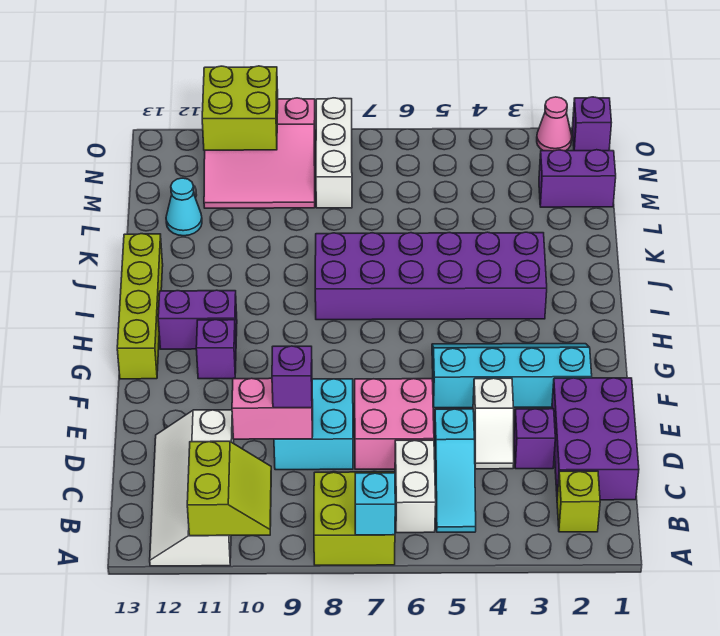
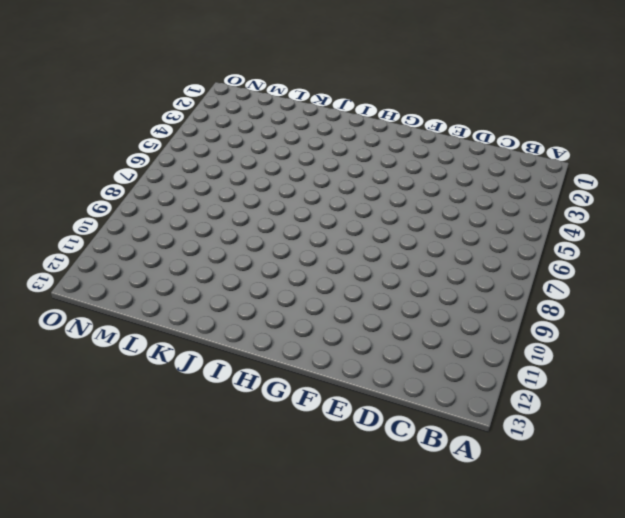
none -> lime 2x2 brick [314,472,395,565]
none -> white 2x4 slope [150,410,234,566]
none -> lime 1x1 brick [557,471,600,532]

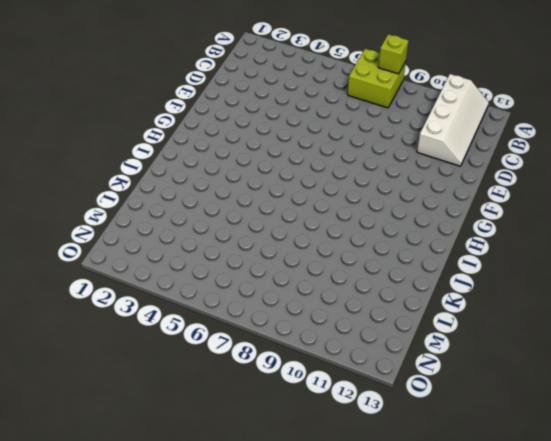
lime 1x1 brick [378,34,409,74] -> lime 1x1 brick moved to [557,471,600,532]
none -> cyan 1x3 slope [434,409,476,532]
none -> white 1x2 brick [395,440,436,533]
none -> purple 2x3 brick [552,378,639,500]

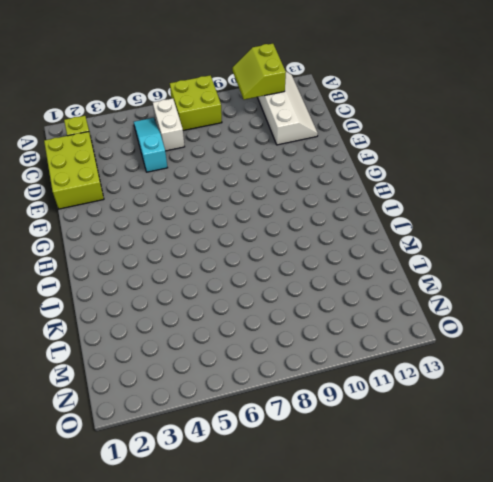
lime 2x3 brick [44,132,104,209] -> purple 2x3 brick [552,378,639,500]
none -> purple 1x1 brick [514,409,555,469]
none -> white 1x2 slope [473,378,514,469]
none -> pink 2x2 brick [355,379,434,469]

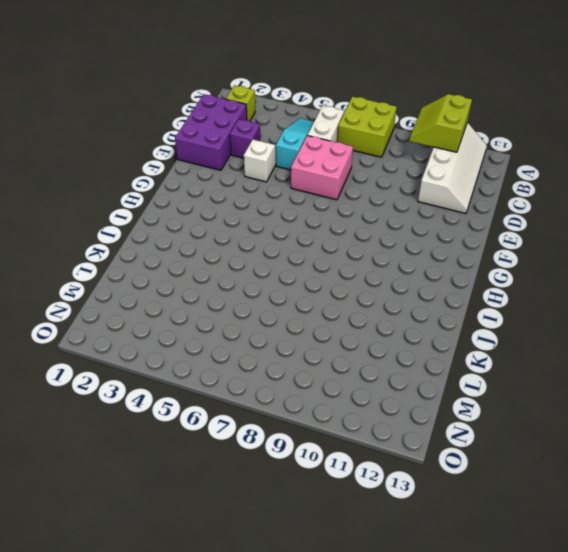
none -> cyan 2x2 brick [274,379,353,470]
none -> cyan 2x4 slope [432,344,592,408]
none -> purple 1x1 brick [196,320,236,379]

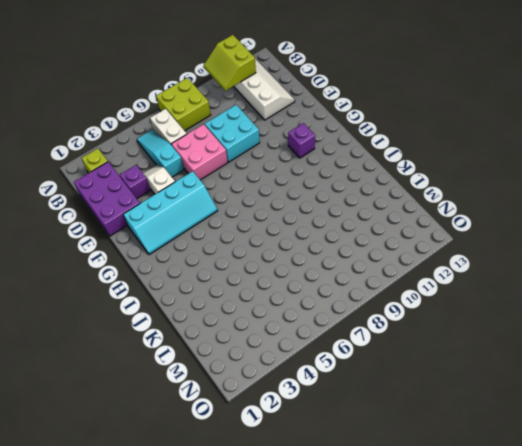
none -> lime 1x4 brick [117,234,163,379]
none -> purple 1x2 brick [158,290,237,349]
none -> purple 2x6 brick [315,232,547,320]

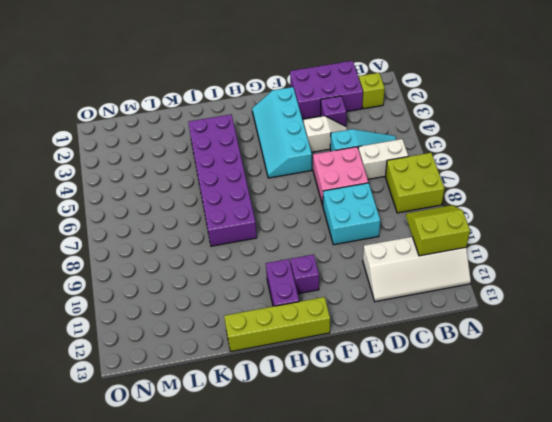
none -> cyan 1x1 cone [166,178,202,236]
none -> purple 1x2 brick [539,150,616,207]
none -> white 1x3 brick [316,98,352,208]

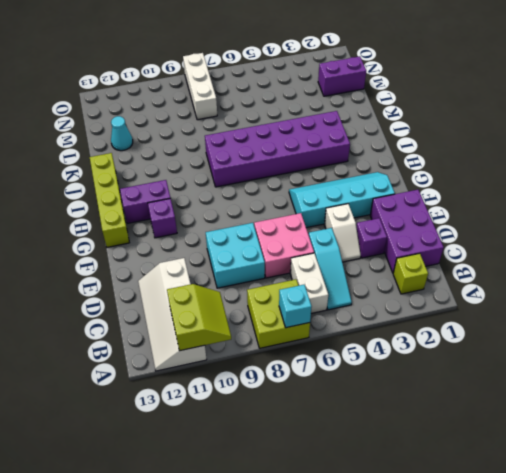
none -> pink 3x3 slope [204,98,315,208]
none -> purple 1x1 brick [572,97,611,151]
none -> pink 1x1 cone [537,97,572,151]

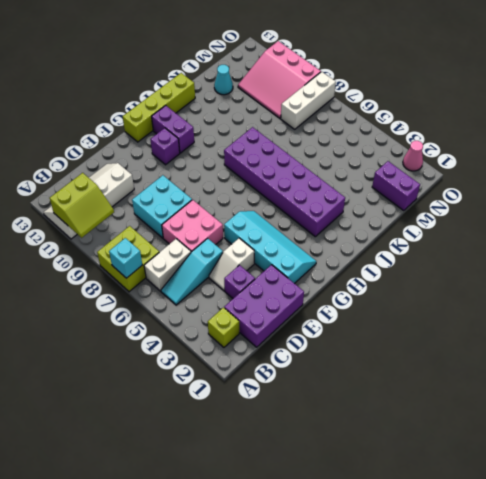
none -> purple 1x1 brick [572,97,611,151]
none -> pink 1x2 brick [232,378,313,439]
none -> lime 2x2 brick [202,66,278,150]

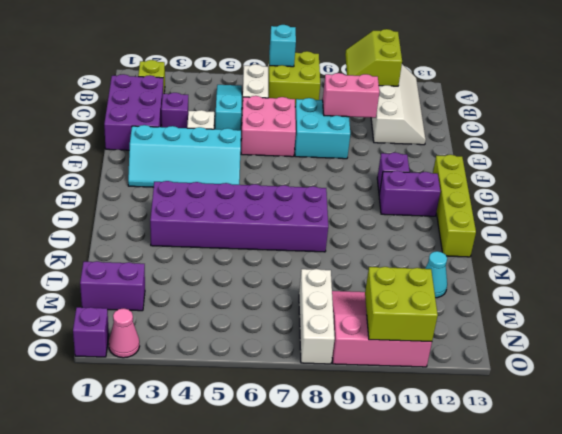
none -> purple 1x1 brick [272,346,312,408]

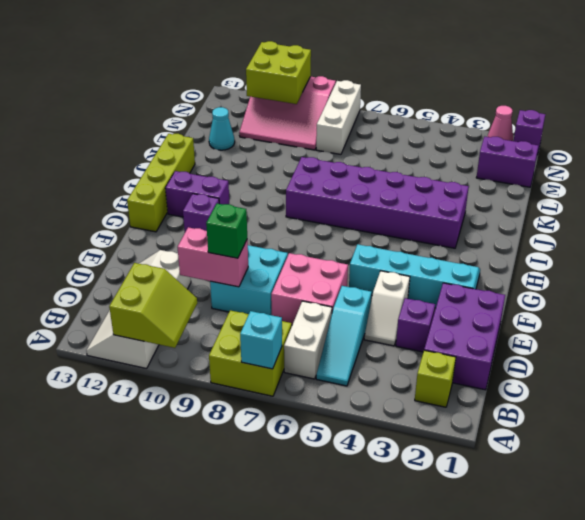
green 1x1 brick [206,204,247,258] -> purple 1x1 brick [272,346,312,408]

